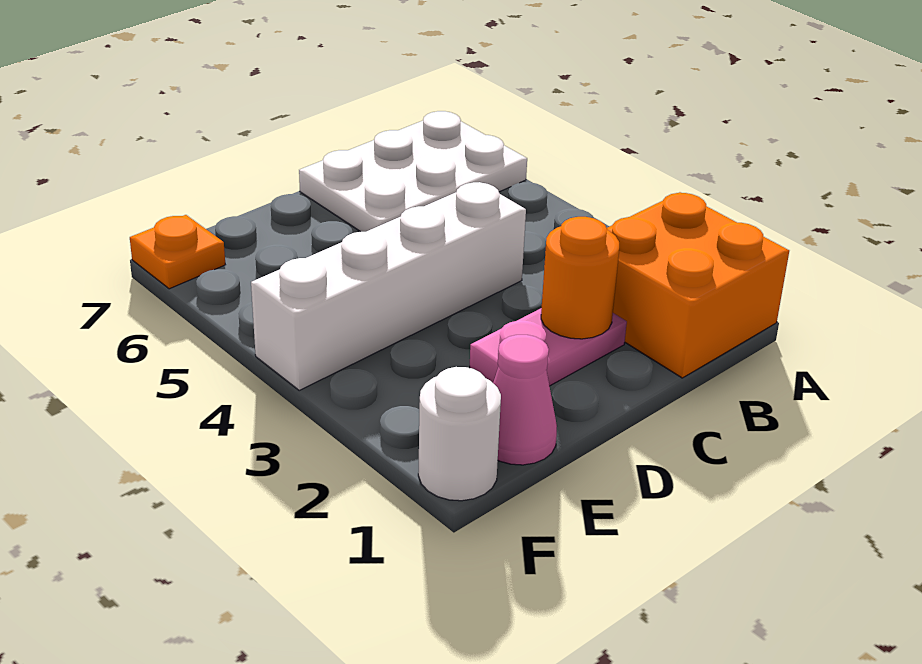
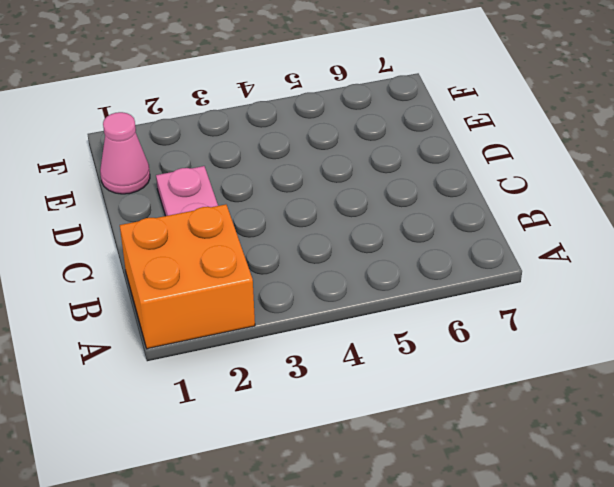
none -> white 2x3 plate [299,111,527,232]
none -> white 1x4 brick [251,182,526,390]

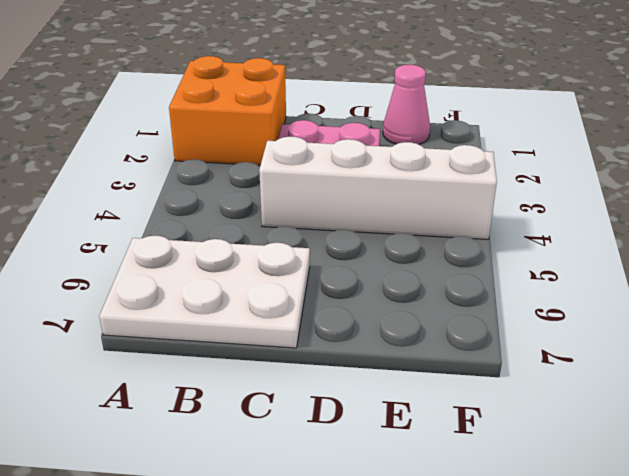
none -> white 1x1 round brick [418,367,501,501]
none -> orange 1x1 plate [130,215,225,289]

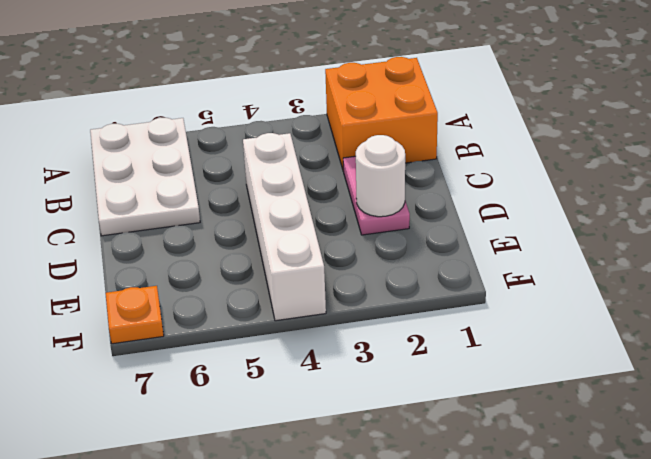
white 1x1 round brick [356,135,405,217] -> white 1x1 round brick moved to [418,367,501,501]
none -> pink 1x1 cone [493,335,557,465]
none -> orange 1x1 round brick [541,217,619,339]

